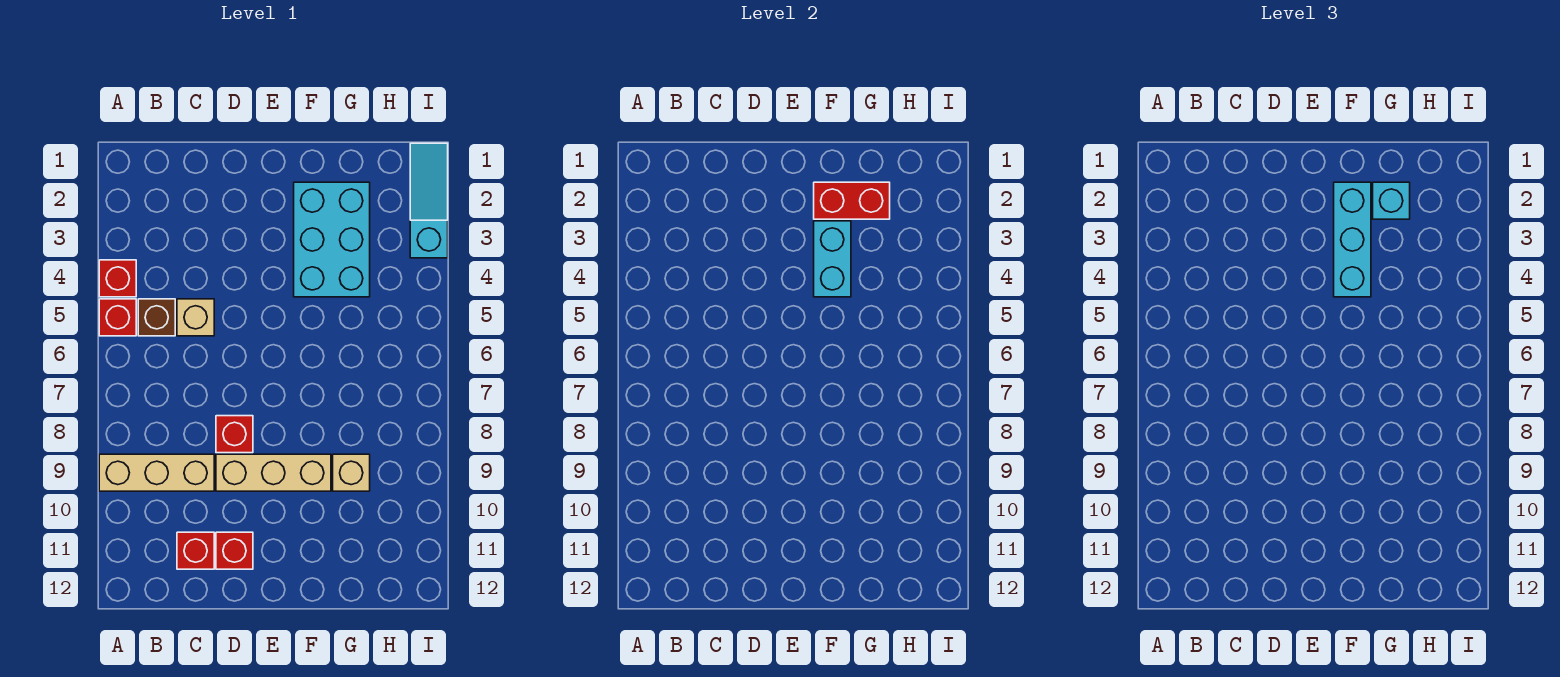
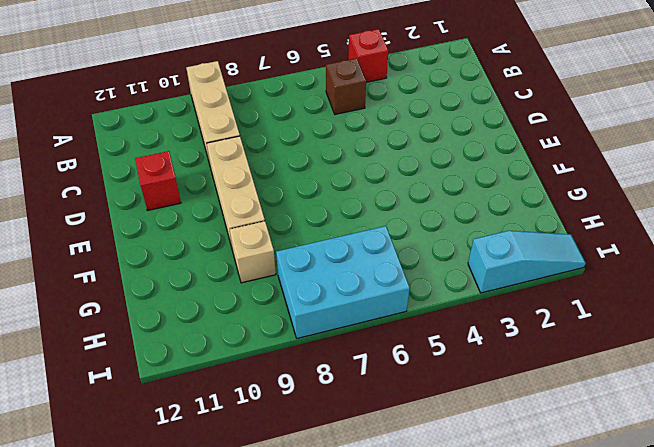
cyan 2x3 brick [276,226,410,338] -> cyan 2x3 brick moved to [294,182,370,297]
none -> red 1x1 brick [99,299,136,336]
none -> tan 1x1 brick [177,299,214,336]
none -> red 1x1 brick [177,532,214,569]

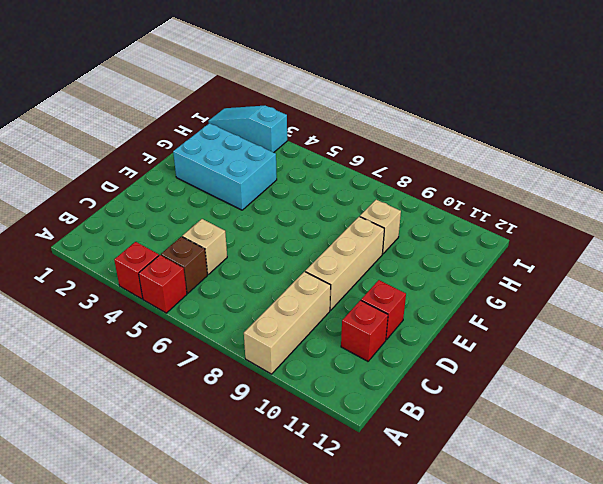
none -> red 1x1 brick [216,416,253,453]
none -> red 1x2 brick [814,182,890,219]
none -> cyan 1x2 brick [814,221,851,297]

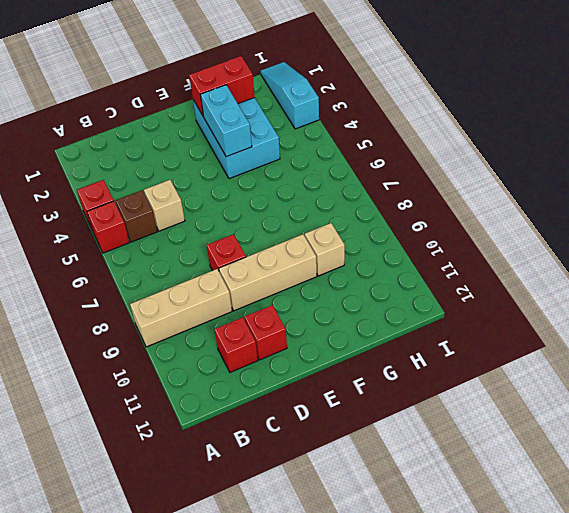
none -> cyan 1x3 brick [1334,182,1371,297]
none -> cyan 1x1 brick [1373,182,1410,219]

